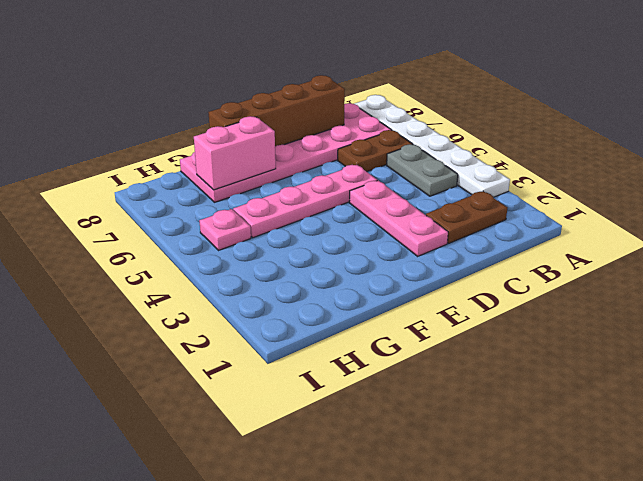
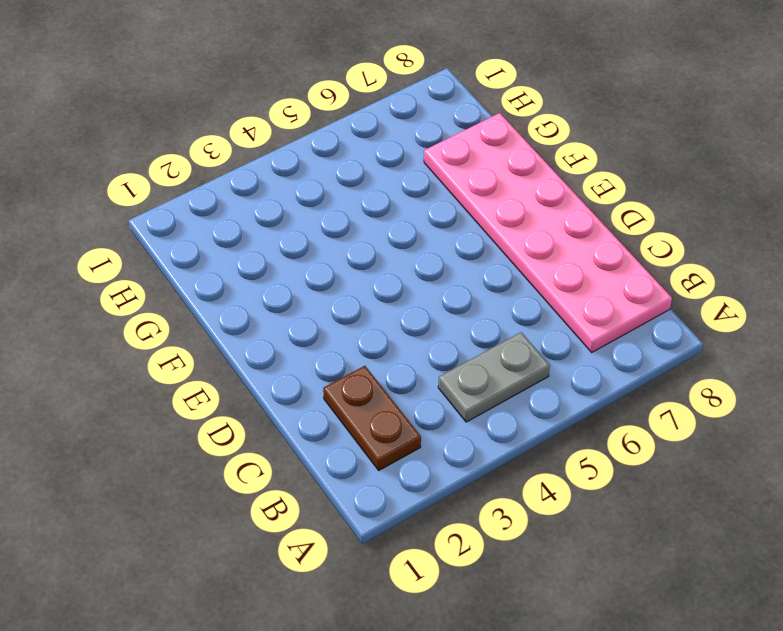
none -> white 1x6 plate [355,95,510,197]
none -> brown 1x2 plate [338,130,413,172]

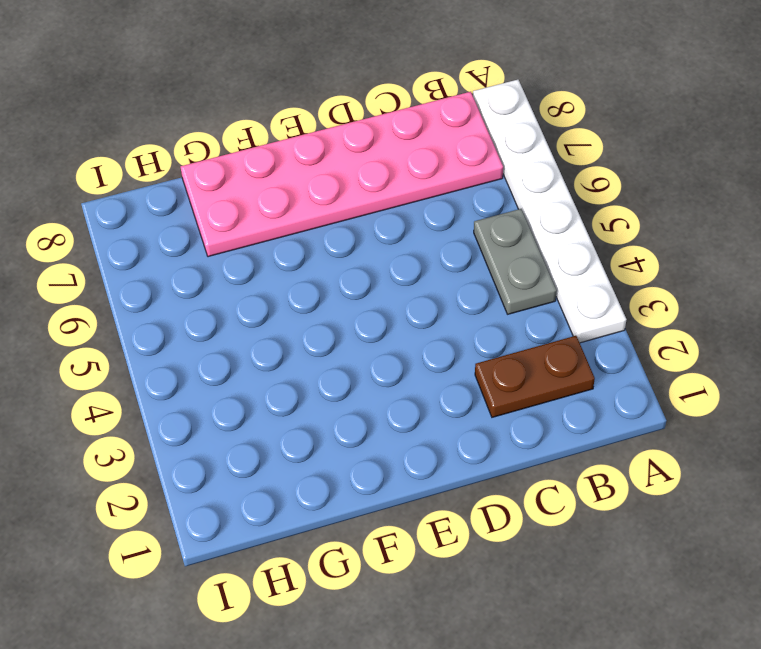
none -> brown 1x2 plate [338,130,413,172]
none -> pink 1x3 plate [349,180,448,256]

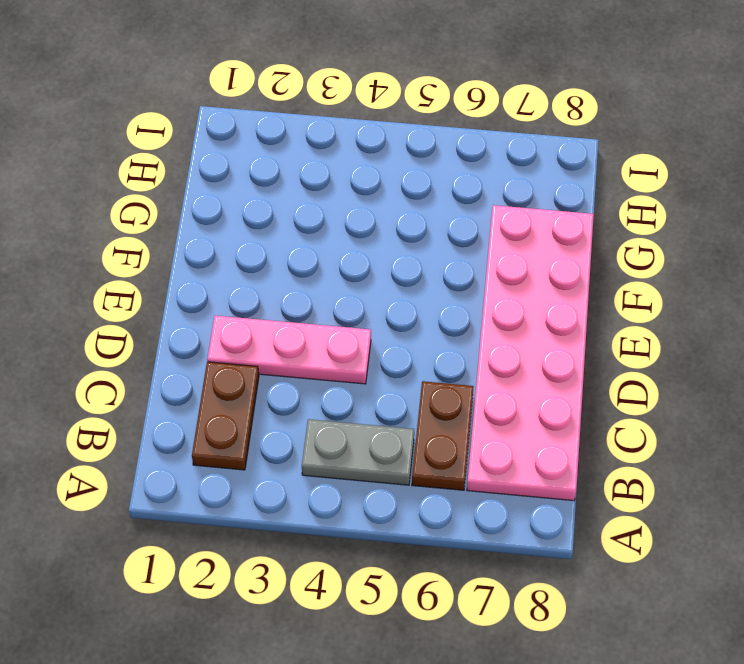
none -> white 1x6 plate [355,95,510,197]
none -> pink 1x4 plate [233,165,377,238]

